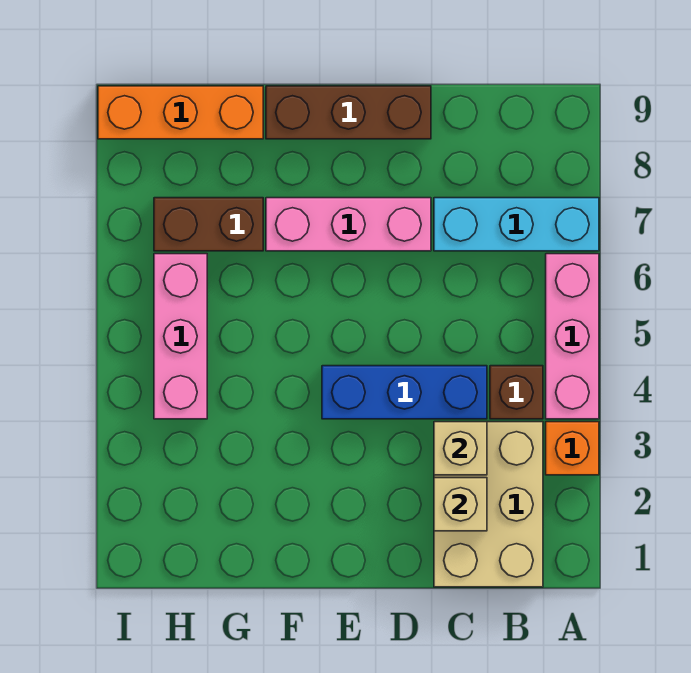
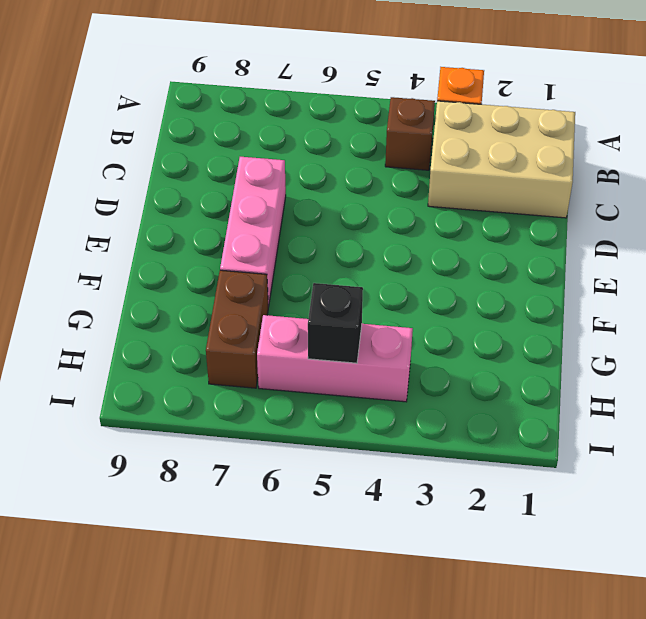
black 1x1 brick [308,283,363,363] -> none
none -> pink 1x3 brick [546,254,599,419]
none -> cyan 1x3 brick [434,198,599,251]
none -> blue 1x3 brick [322,366,487,419]

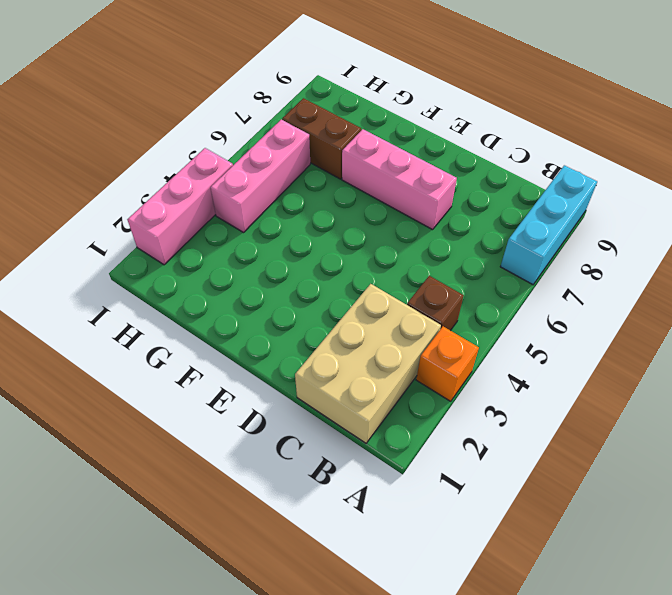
cyan 1x3 brick [500,165,597,285] -> cyan 1x3 brick turned to [434,198,599,251]
pink 1x3 brick [127,148,233,265] -> pink 1x3 brick moved to [546,254,599,419]
none -> blue 1x3 brick [322,366,487,419]
none -> brown 1x3 brick [266,86,431,139]
none -> orange 1x3 brick [98,86,263,139]

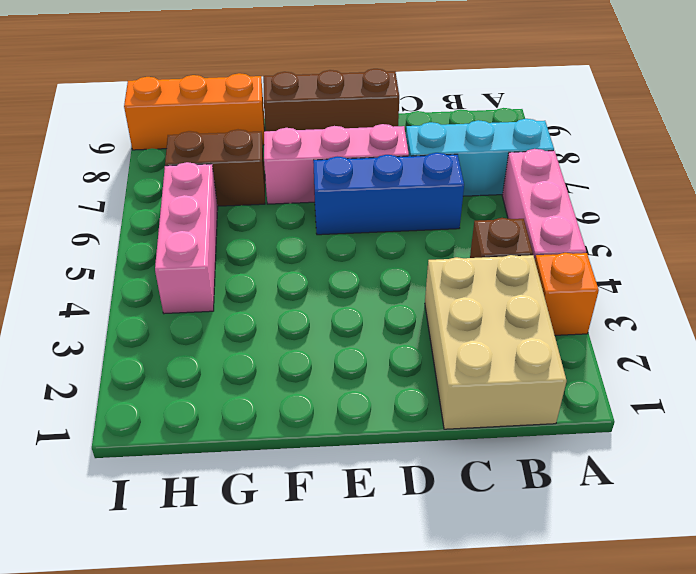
blue 1x3 brick [313,153,464,235] -> blue 1x3 brick moved to [322,366,487,419]
none -> tan 1x1 brick [434,478,487,531]
none -> tan 1x1 brick [434,422,487,475]

